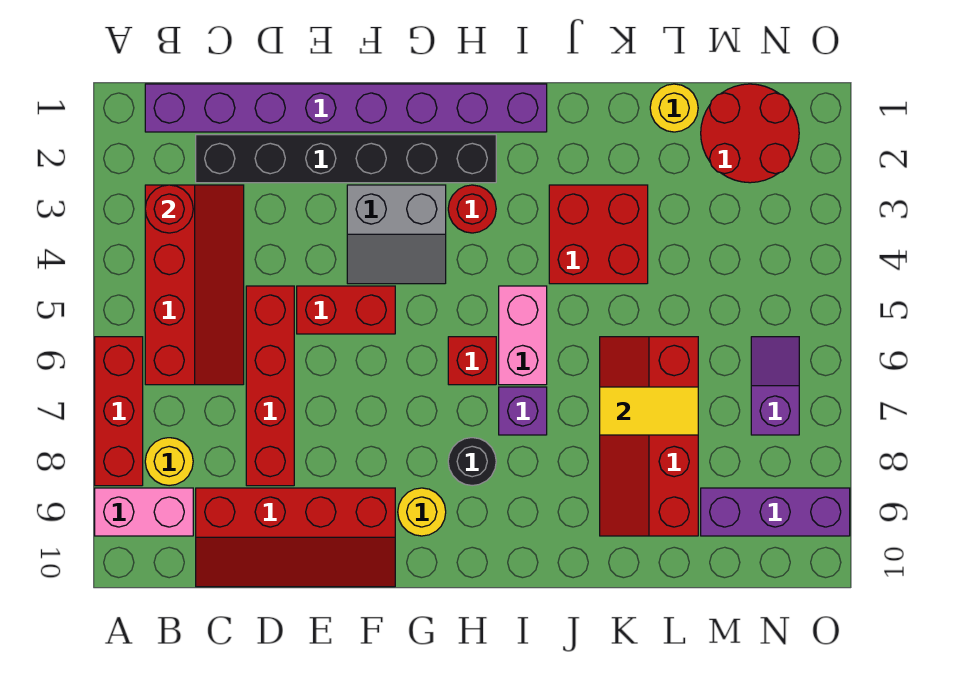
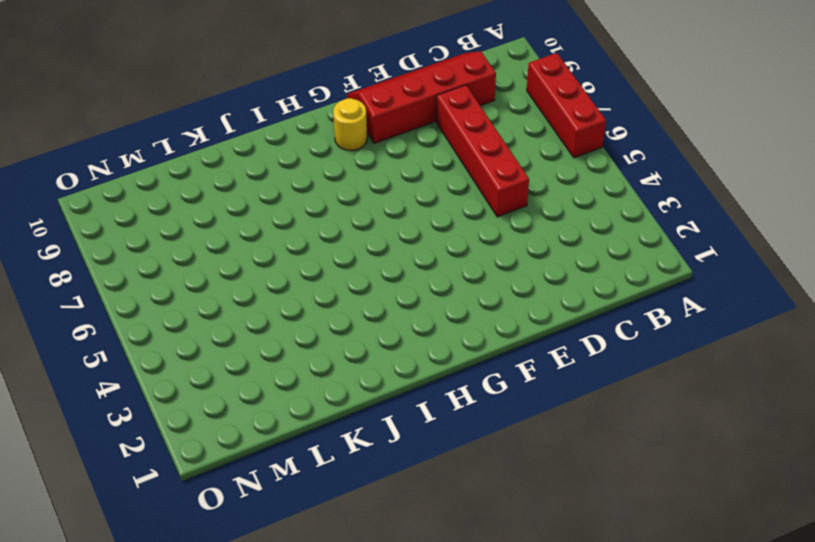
none -> pink 1x2 brick [95,488,193,536]
none -> purple 1x8 brick [145,84,547,132]
none -> red 2x4 slope [145,185,244,385]

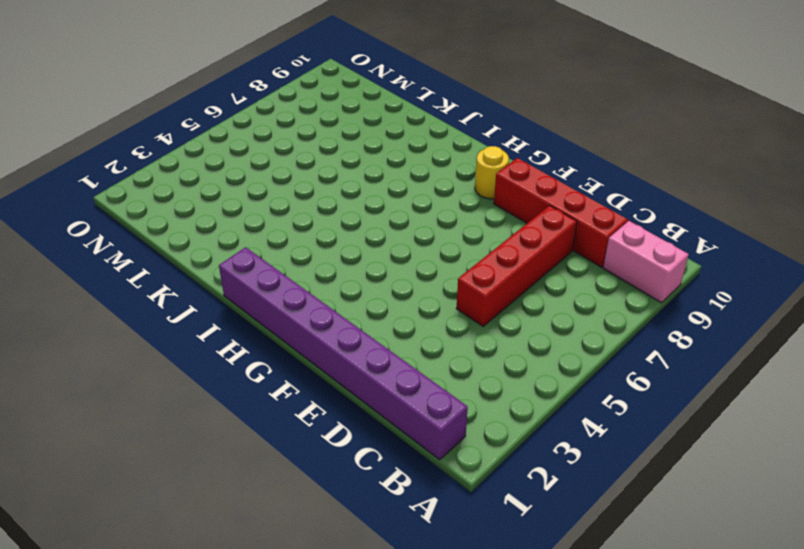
none -> red 1x3 brick [95,337,143,486]
none -> red 2x4 slope [145,185,244,385]
none -> yellow 1x1 round brick [145,438,193,486]

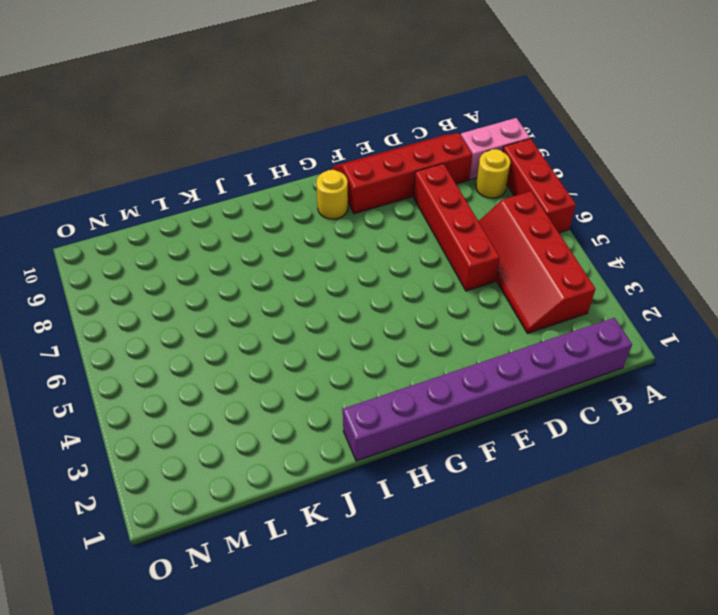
none -> black 1x6 brick [196,135,496,183]
none -> red 1x2 brick [297,286,395,334]
none -> grey 2x2 slope [347,185,446,284]

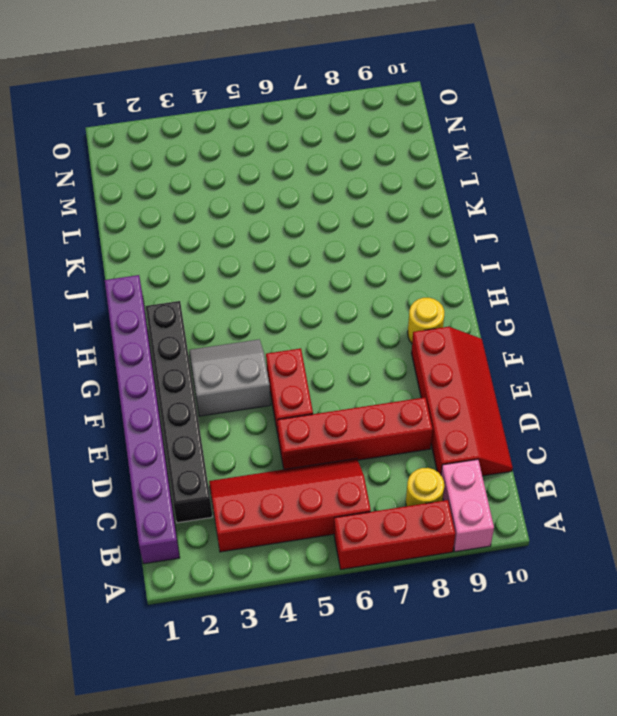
grey 2x2 slope [189,339,271,416] -> grey 2x2 slope turned to [347,185,446,284]
none -> red 1x1 round brick [448,185,496,233]
none -> red 1x1 brick [448,337,496,385]
none -> black 1x1 round brick [448,438,496,486]

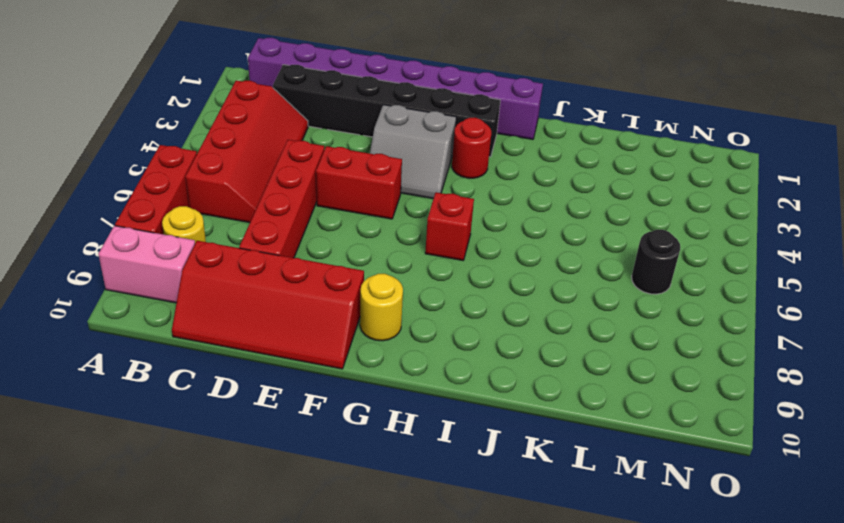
black 1x1 round brick [632,230,680,294] -> black 1x1 round brick moved to [448,438,496,486]
none -> pink 1x2 brick [499,286,547,385]
none -> purple 1x1 brick [499,387,547,435]
none -> red 2x2 brick [549,185,648,284]

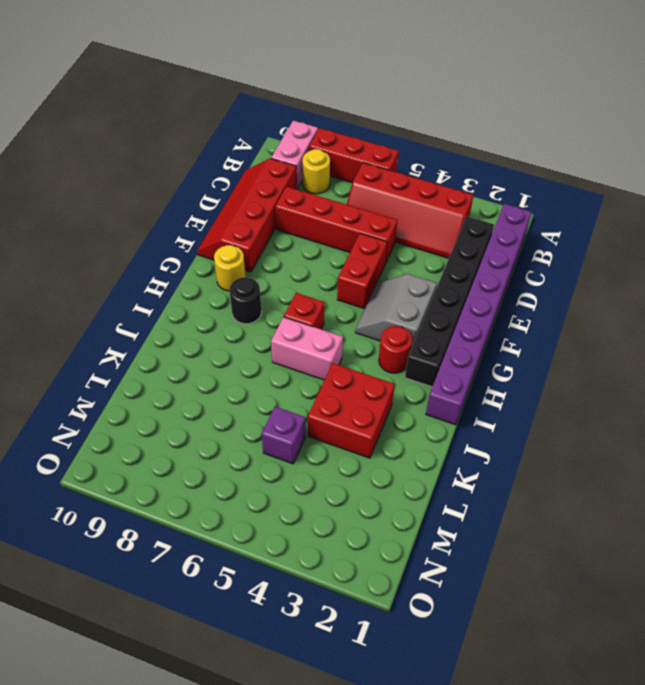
purple 1x1 brick [262,407,306,464] -> purple 1x1 brick moved to [499,387,547,435]
none -> red 2x4 slope [600,337,698,536]
none -> yellow 1x1 round brick [650,84,698,132]
none -> red 2x2 round brick [701,84,799,183]

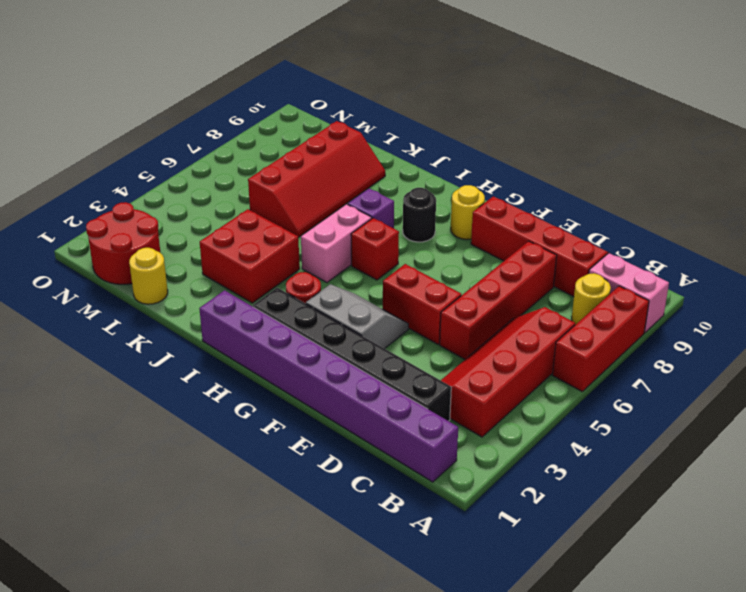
none -> purple 1x3 brick [701,488,850,536]
none -> purple 1x2 slope [751,337,799,435]
none -> red 1x1 round brick [145,185,193,233]

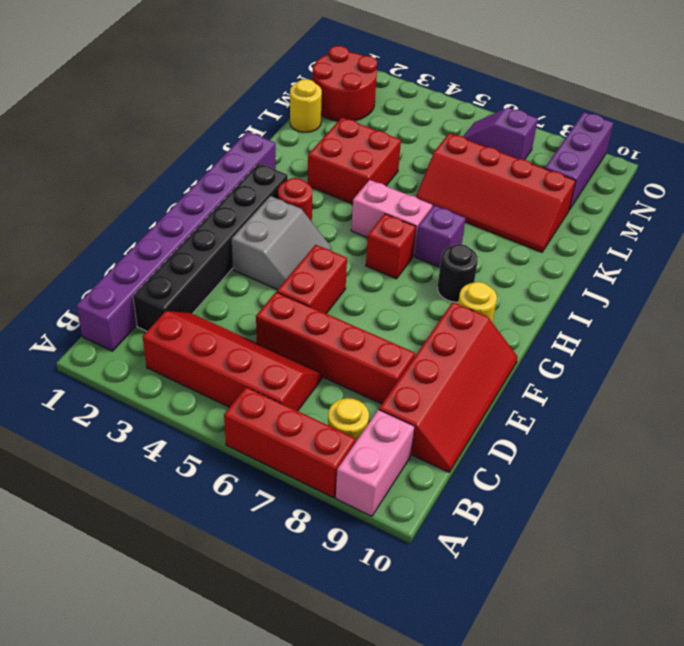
none -> red 1x1 round brick [145,185,193,233]
none -> yellow 1x2 tile [600,387,698,435]

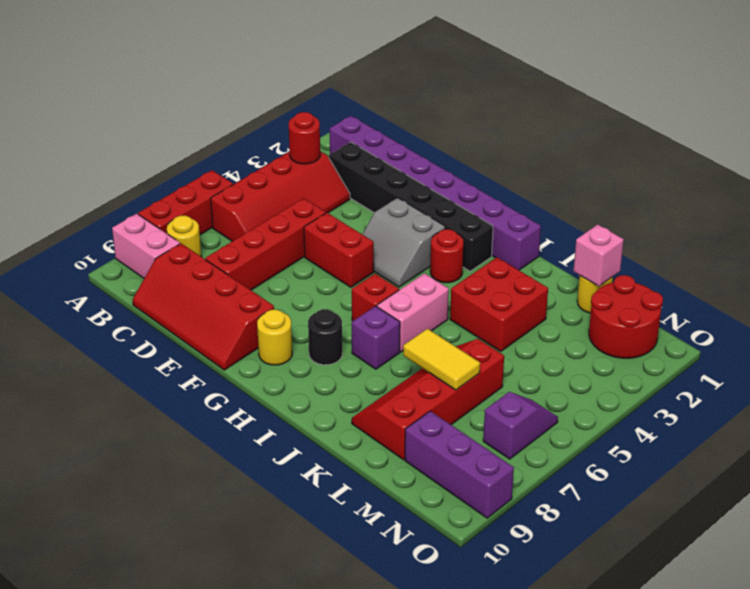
pink 1x1 brick [573,224,624,286] -> none

